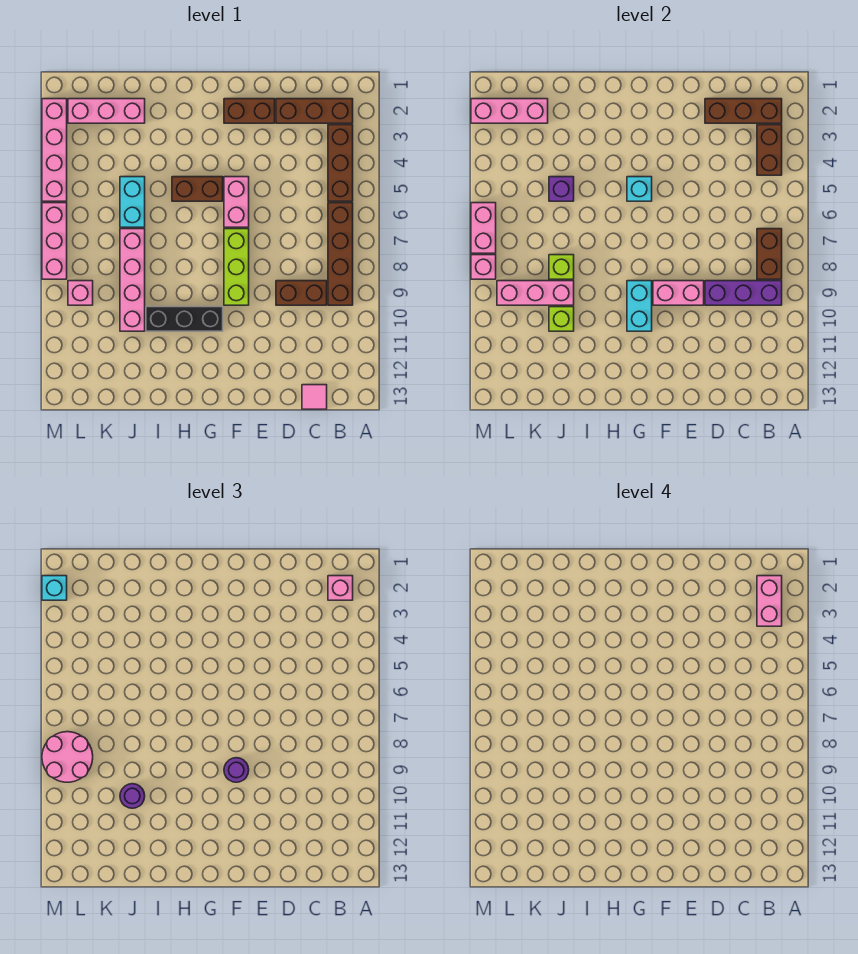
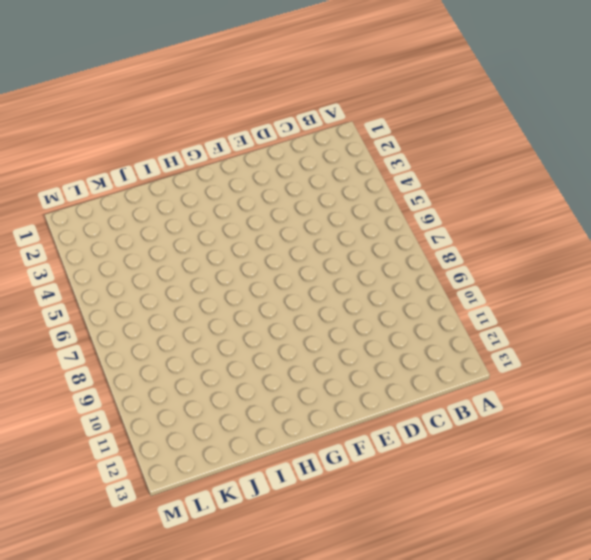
none -> brown 1x3 brick [276,99,353,123]
none -> brown 1x3 brick [328,125,353,201]
none -> brown 1x4 brick [328,203,353,305]
none -> brown 1x2 brick [276,281,327,305]

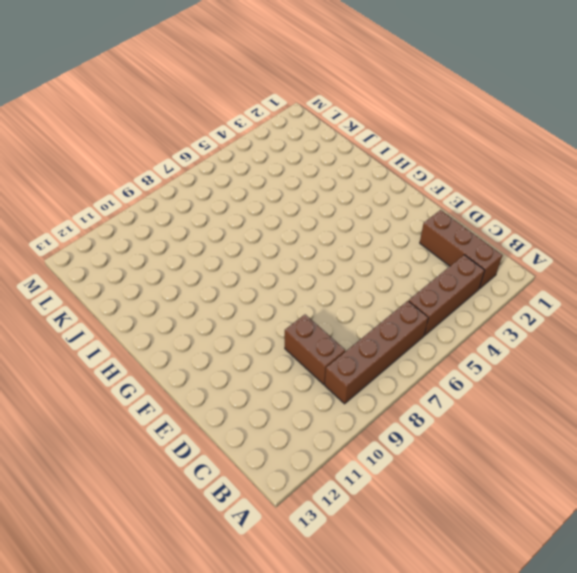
none -> pink 1x1 tile [302,385,327,409]
none -> brown 1x2 brick [224,99,275,123]
none -> pink 1x2 brick [224,177,249,227]
none -> lime 1x3 brick [224,229,249,305]

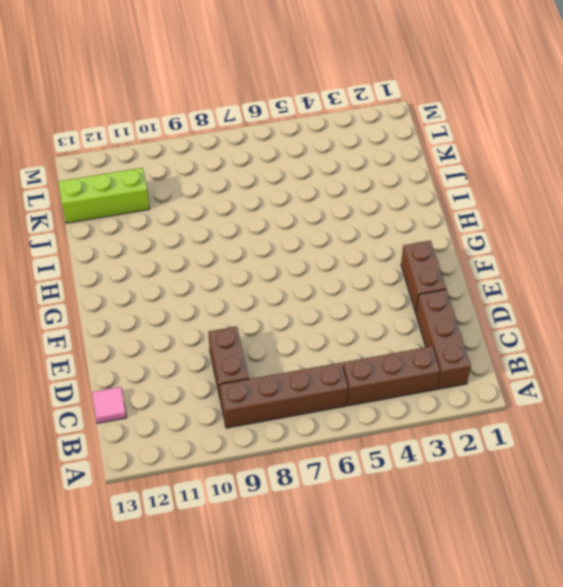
lime 1x3 brick [58,168,150,223] -> lime 1x3 brick moved to [224,229,249,305]
none -> pink 1x2 brick [224,177,249,227]
none -> brown 1x2 brick [172,177,223,201]
none -> black 1x3 brick [146,307,223,331]
none -> pink 1x3 brick [68,99,145,123]

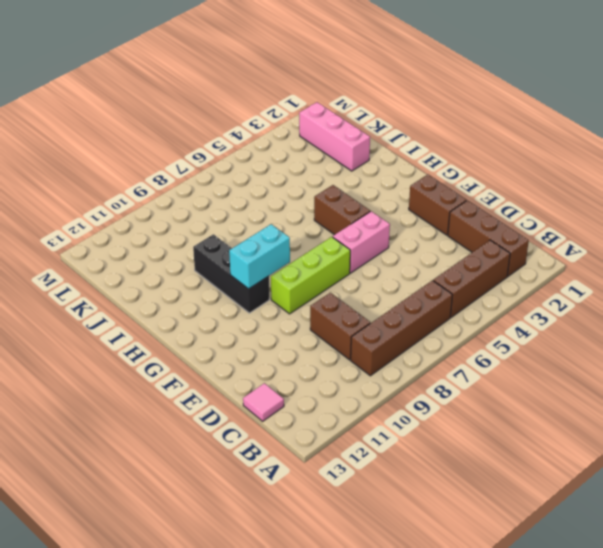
none -> cyan 1x2 brick [120,177,145,227]
none -> pink 1x4 brick [120,229,145,331]
none -> pink 1x1 brick [68,281,93,305]
none -> pink 1x4 brick [42,99,67,201]

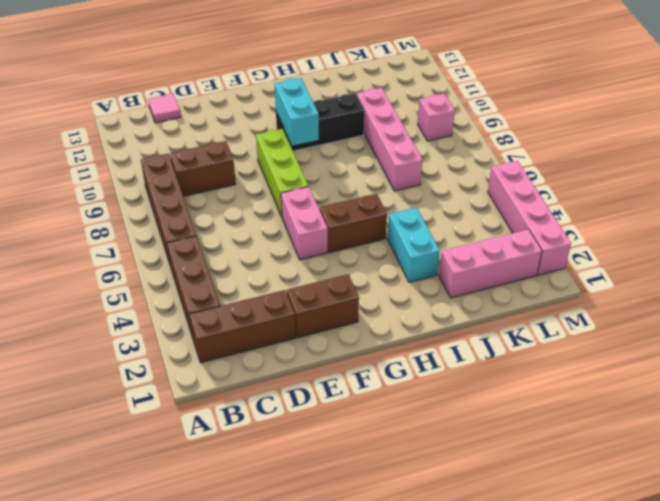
cyan 1x2 brick [388,208,440,282] -> cyan 1x2 brick moved to [120,177,145,227]
none -> pink 1x3 brick [42,203,67,279]
none -> brown 1x3 brick [705,99,782,123]
none -> brown 1x2 brick [757,125,782,175]
none -> brown 1x2 brick [757,229,782,279]

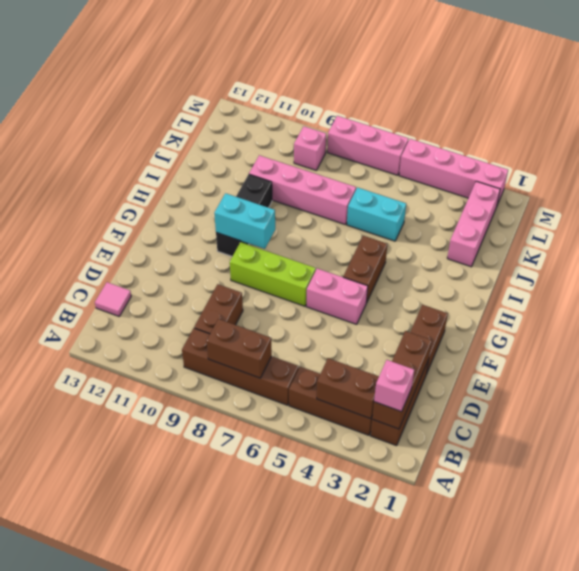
none -> purple 1x3 brick [705,281,782,305]
none -> pink 1x2 brick [653,281,704,305]
none -> cyan 1x1 brick [627,177,652,201]
none -> purple 1x1 brick [549,177,574,201]

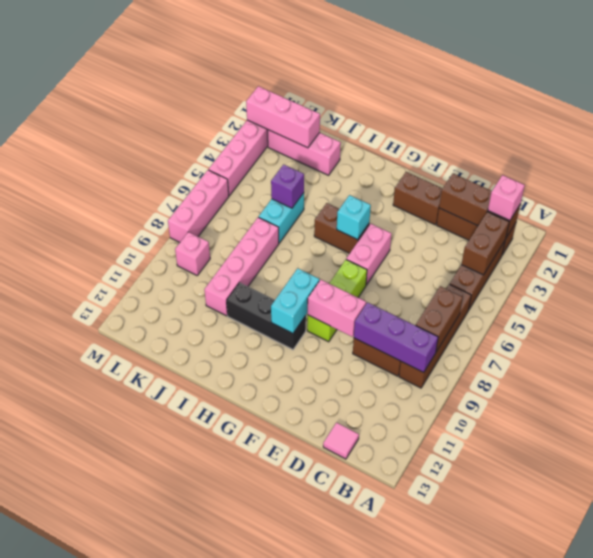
none -> lime 1x1 brick [549,255,574,279]
none -> pink 1x3 brick [497,281,574,305]
none -> lime 1x1 brick [549,307,574,331]
none -> pink 1x2 brick [471,203,496,253]

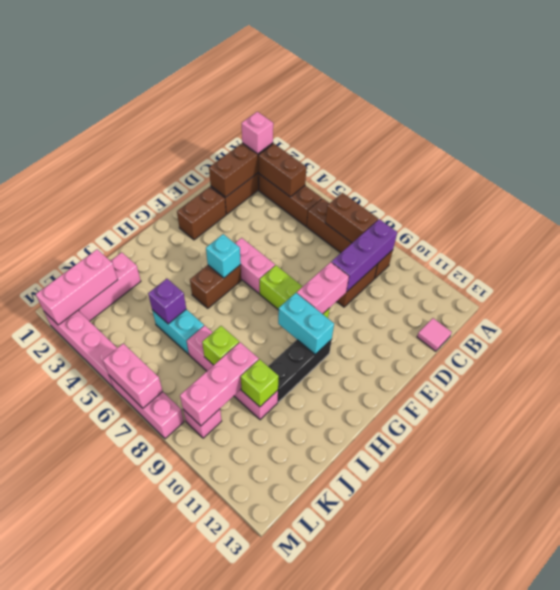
none -> pink 1x1 brick [471,255,496,279]
none -> purple 1x1 round brick [224,758,249,782]
none -> purple 1x1 round brick [120,784,145,808]
none -> pink 2x2 round brick [42,732,93,782]

